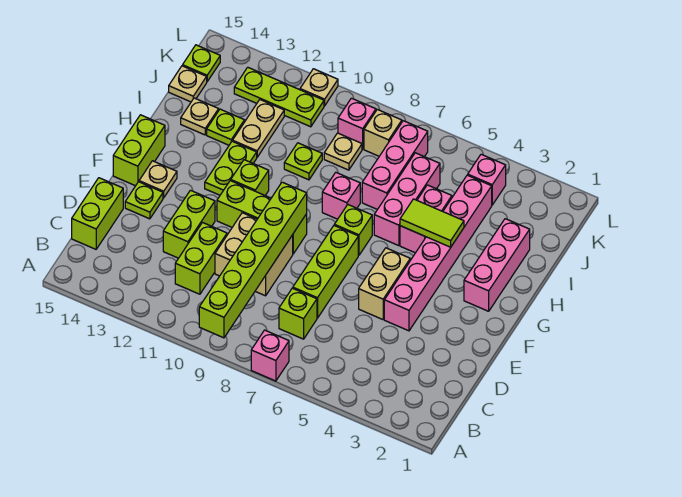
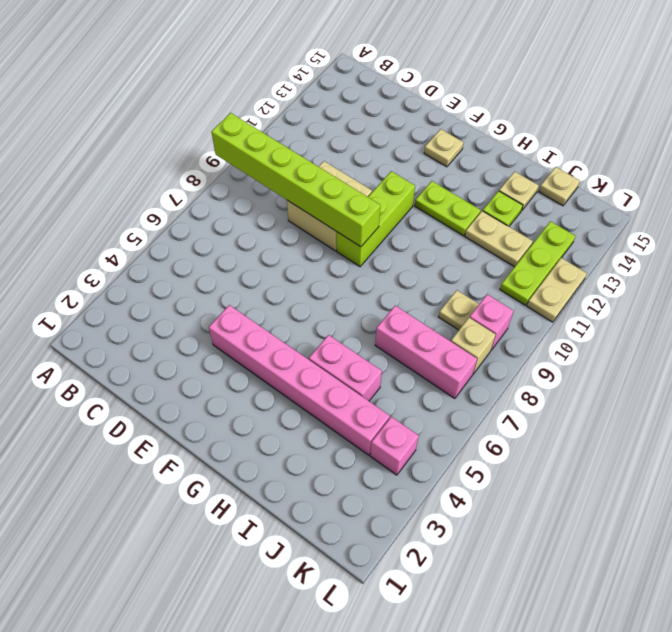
tan 1x2 plate [527,258,587,322] -> tan 1x1 plate [300,69,338,106]
none -> pink 1x1 brick [251,330,289,381]
none -> lime 1x1 brick [279,288,317,339]
none -> lime 1x2 brick [175,223,227,294]
none -> lime 1x2 brick [72,178,123,249]

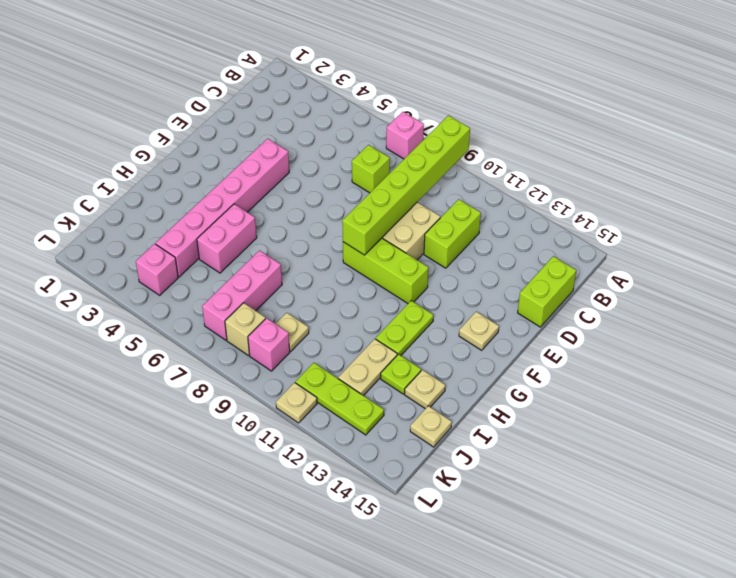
none -> lime 1x3 brick [293,226,358,318]
none -> lime 1x2 brick [163,190,215,258]
none -> tan 1x2 brick [359,248,410,320]
none -> lime 1x1 plate [125,182,163,219]

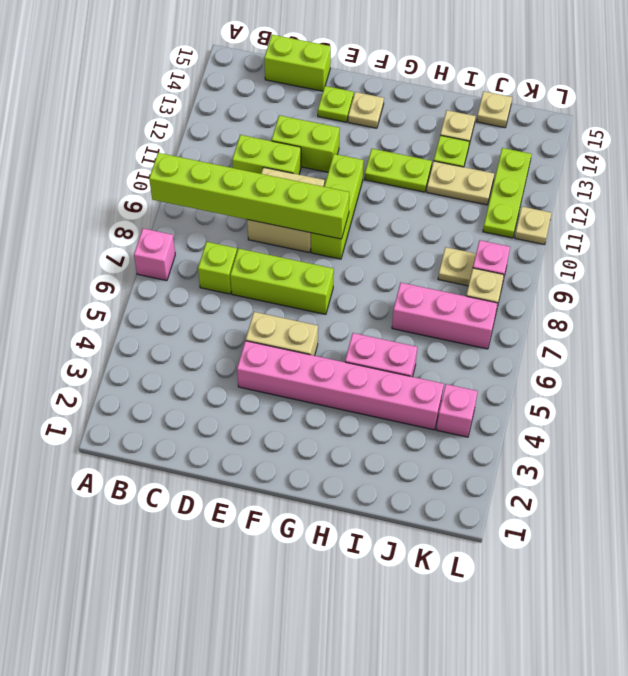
none -> lime 1x2 brick [113,115,165,186]
none -> pink 1x3 brick [464,219,530,311]
none -> lime 1x1 brick [334,205,372,255]
none -> lime 1x1 brick [231,160,269,195]

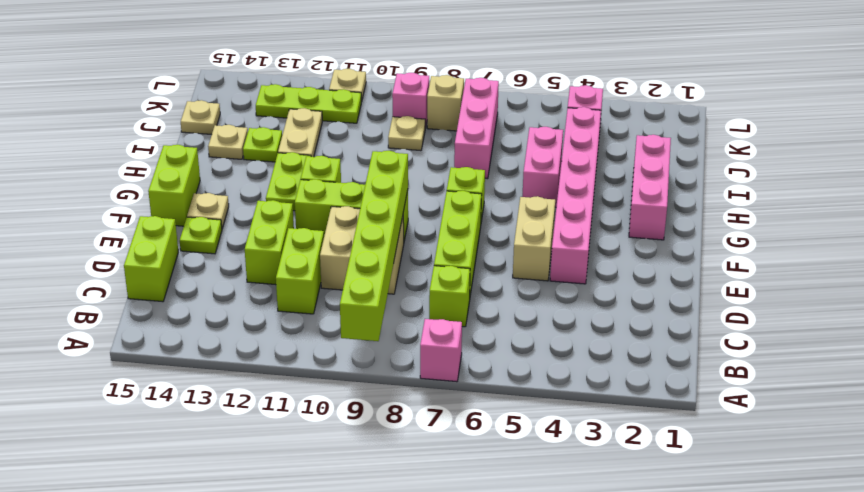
none -> pink 1x3 brick [374,153,440,246]
none -> pink 1x1 brick [322,172,360,219]
none -> lime 1x1 plate [284,143,322,180]
none -> lime 1x1 plate [183,45,220,81]

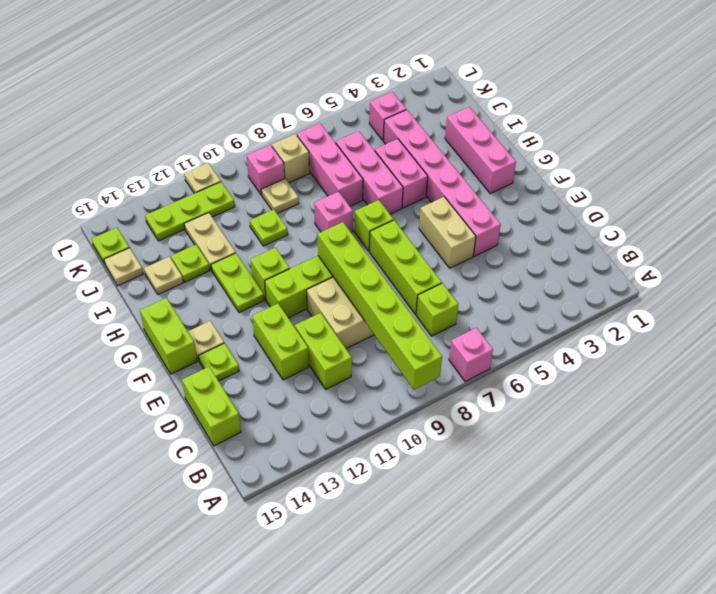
none -> lime 1x2 tile [400,199,464,247]

